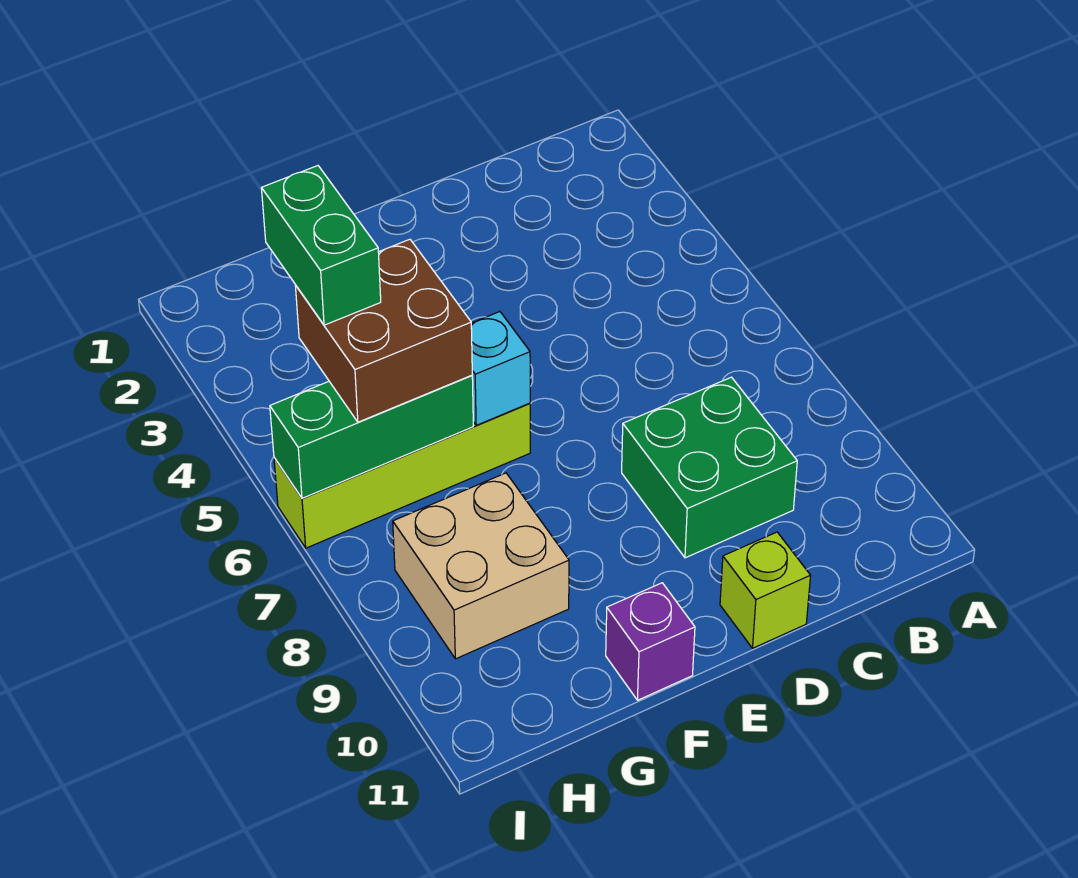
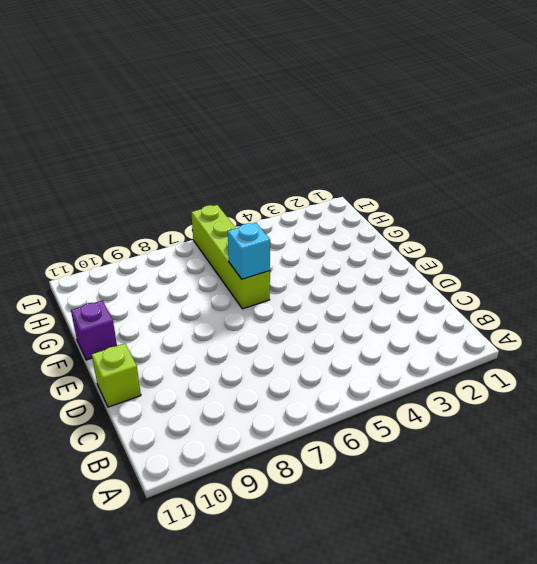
none -> green 2x2 brick [622,377,797,558]
none -> tan 2x2 brick [393,473,569,659]

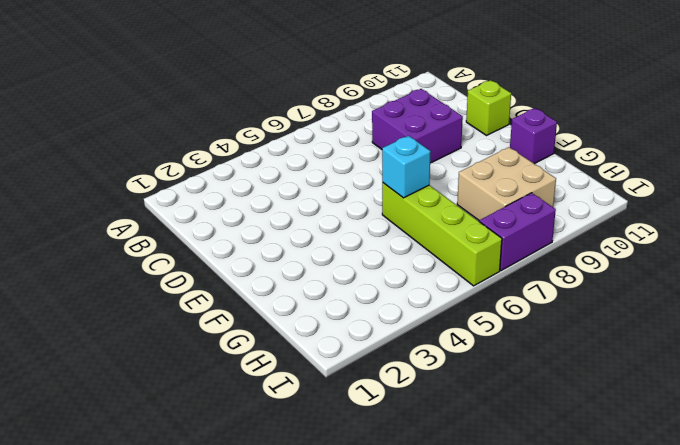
purple 2x2 brick [372,89,463,163] -> green 2x2 brick [622,377,797,558]
purple 1x2 brick [479,193,556,271] -> none
none -> green 1x3 brick [270,375,473,498]
none -> brown 2x2 brick [295,239,472,422]

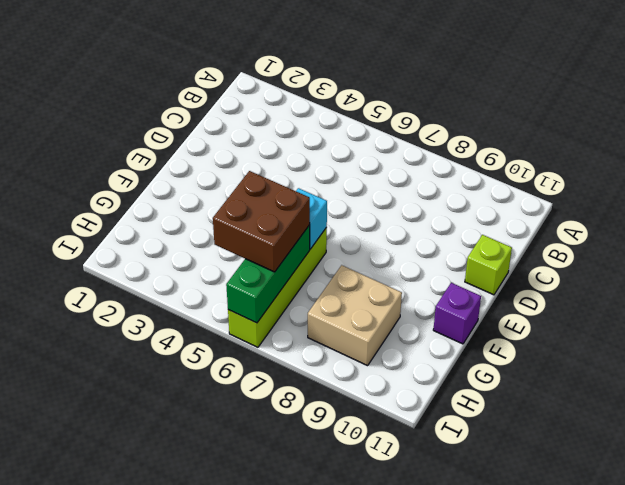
none -> green 2x2 brick [622,377,797,558]
none -> green 1x2 brick [261,166,381,325]

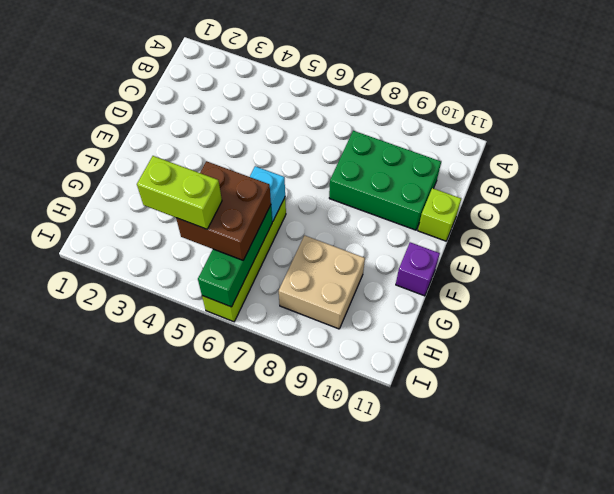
green 2x3 brick [329,131,441,230] -> green 2x2 brick [622,377,797,558]
lime 1x2 brick [137,156,222,229] -> green 1x2 brick [261,166,381,325]

